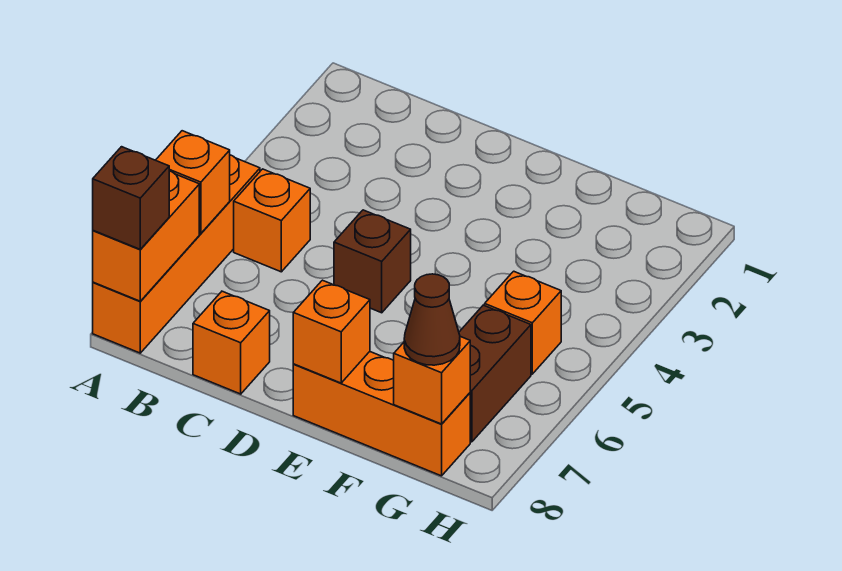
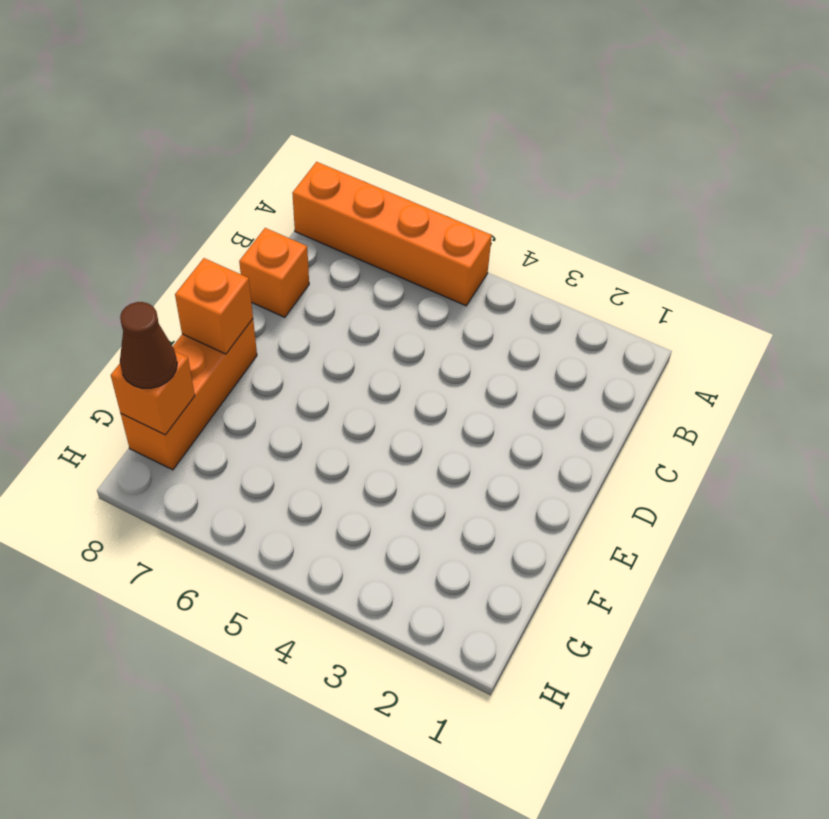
none -> orange 1x1 brick [234,169,310,272]
none -> brown 1x1 brick [334,210,411,313]
none -> orange 1x1 brick [485,271,561,374]

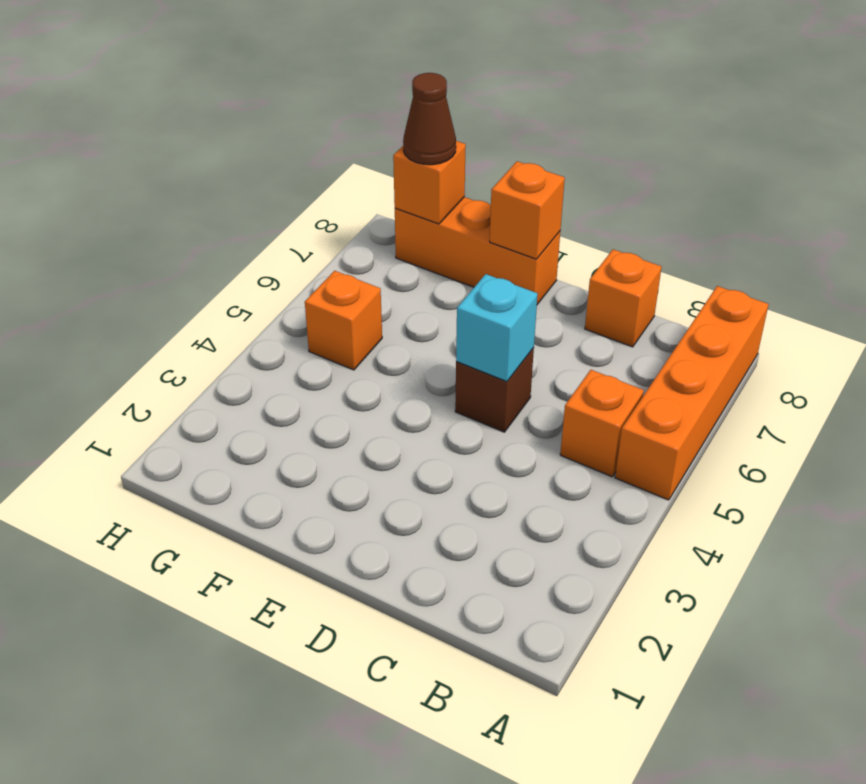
cyan 1x1 brick [456,274,538,381] -> none
none -> brown 1x2 brick [459,305,531,442]
none -> orange 1x1 brick [156,131,230,233]
none -> orange 1x2 brick [93,171,199,301]

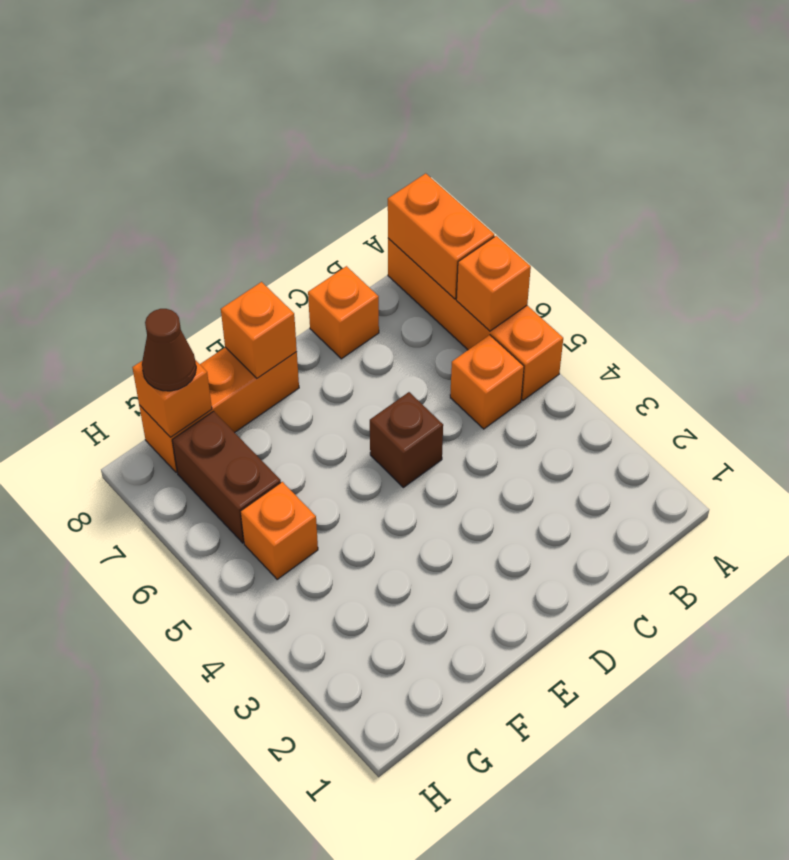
none -> brown 1x1 brick [93,147,169,249]

